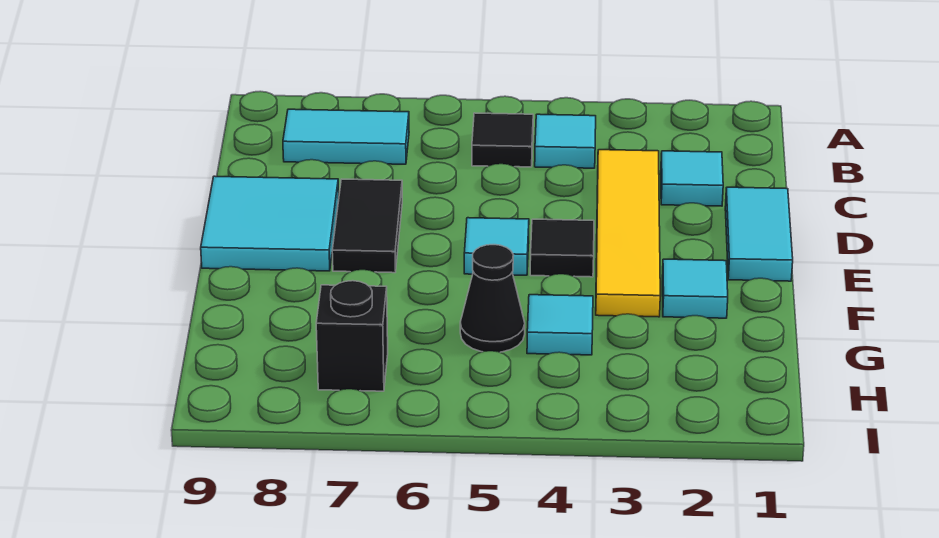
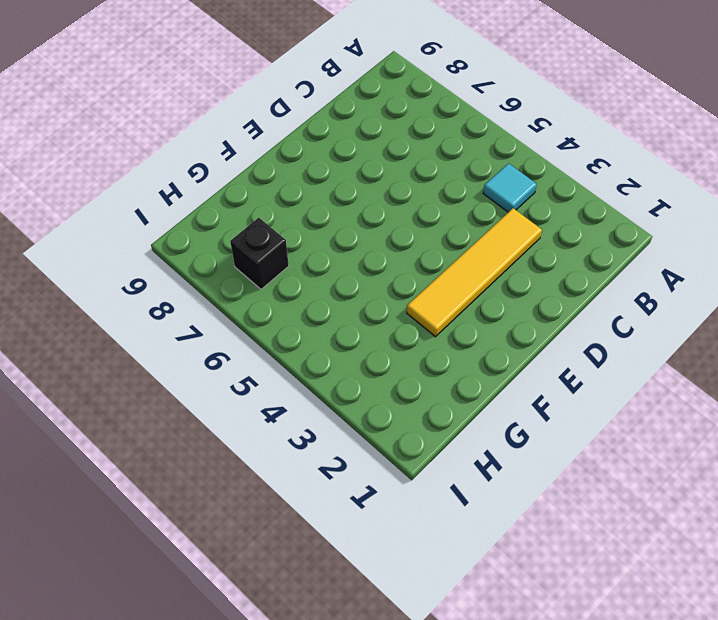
none -> black 1x1 tile [472,113,533,167]
none -> cyan 1x2 tile [283,109,409,164]
none -> cyan 1x1 tile [661,151,723,206]

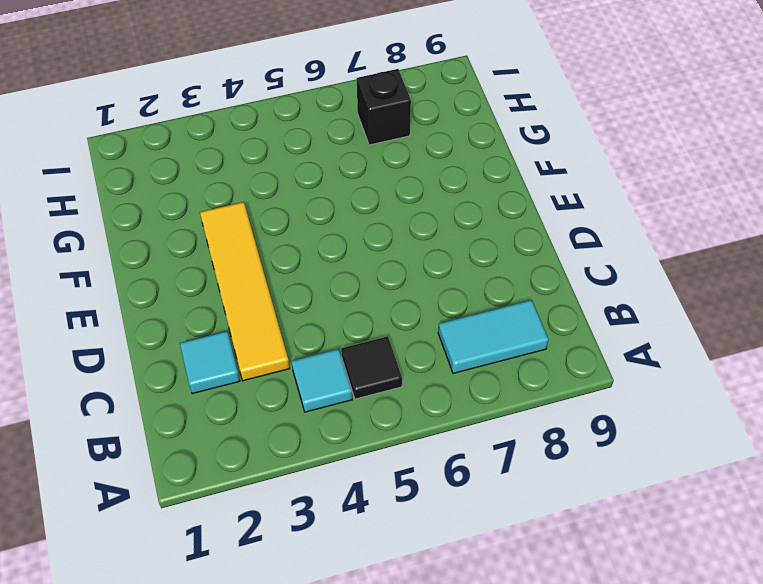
none -> cyan 1x2 tile [725,187,793,281]
none -> black 1x2 tile [332,179,402,273]
none -> cyan 2x2 tile [201,176,339,271]

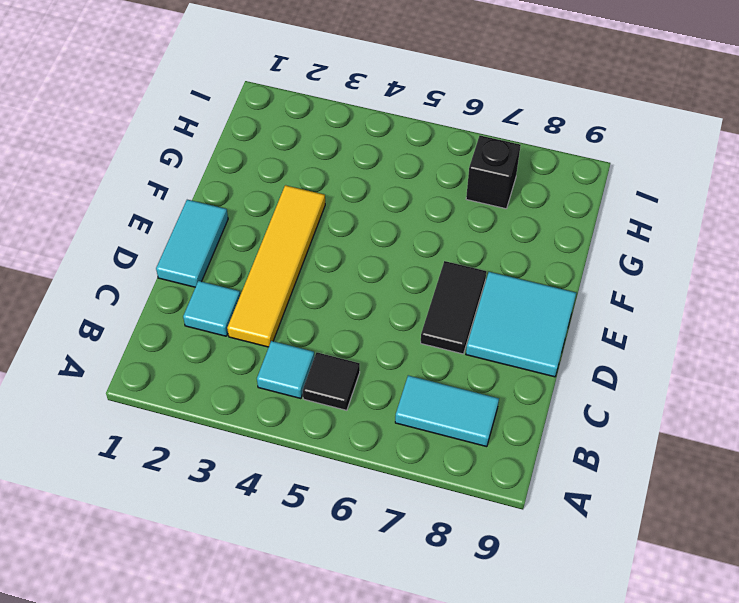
none -> black 1x1 tile [530,219,594,277]
none -> cyan 1x1 tile [464,218,529,275]
none -> cyan 1x1 tile [662,259,728,318]

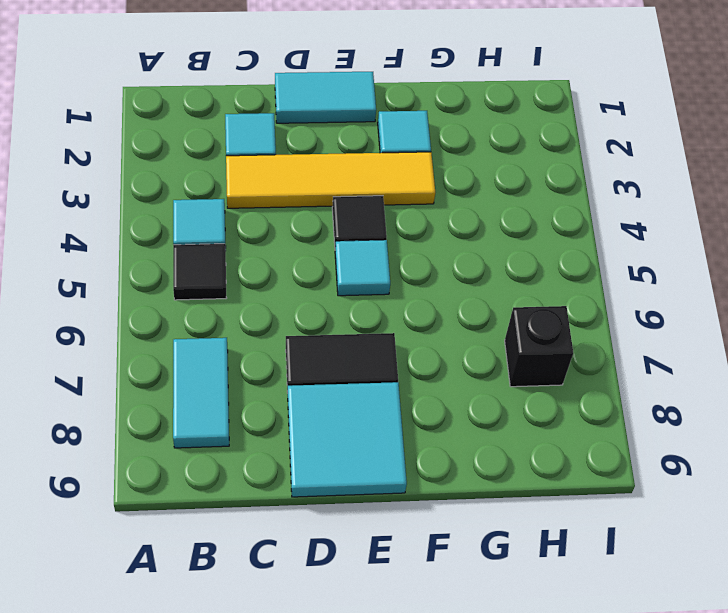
none -> cyan 1x1 tile [527,295,593,355]
none -> black 1x1 cone [460,245,525,352]

